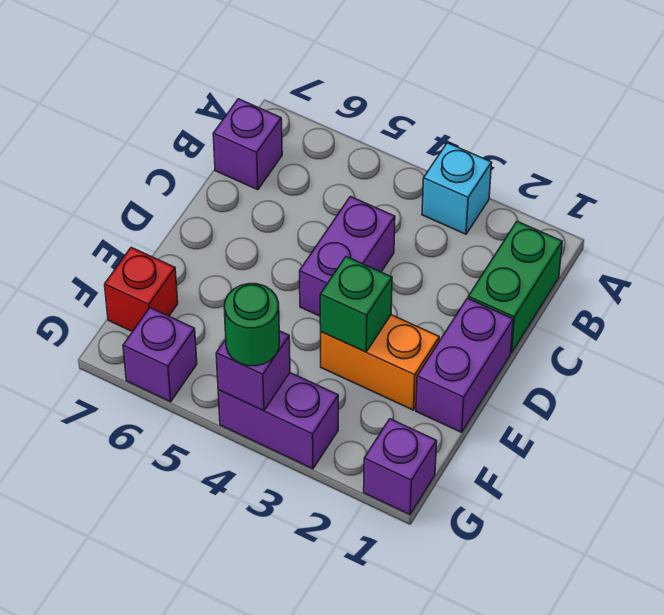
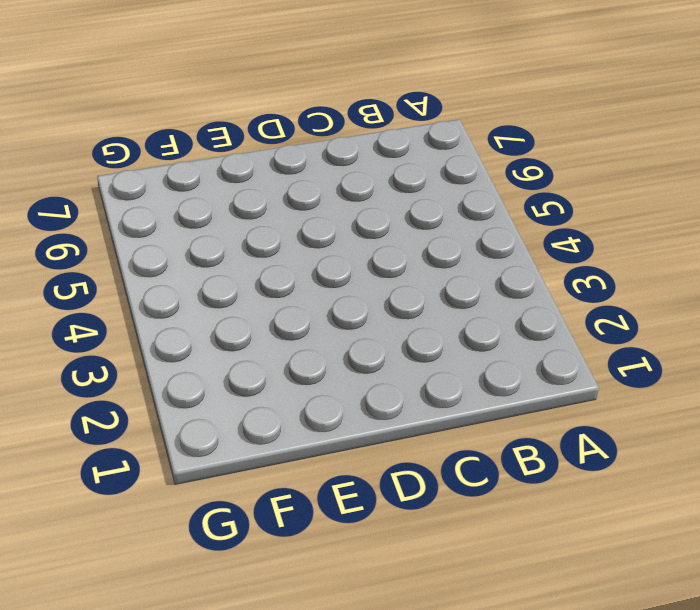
none -> cyan 1x1 brick [422,143,492,234]
none -> green 1x2 brick [468,221,562,353]
none -> purple 1x1 brick [213,99,282,190]

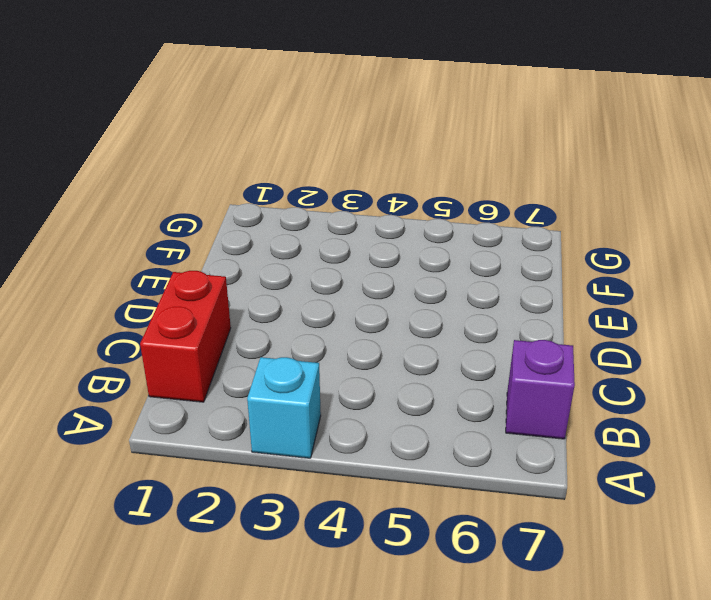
red 1x2 brick [140,271,231,402] -> green 1x2 brick [468,221,562,353]
none -> purple 1x2 brick [300,197,395,316]
none -> purple 1x2 brick [416,298,513,432]
none -> orange 1x2 brick [321,315,439,410]

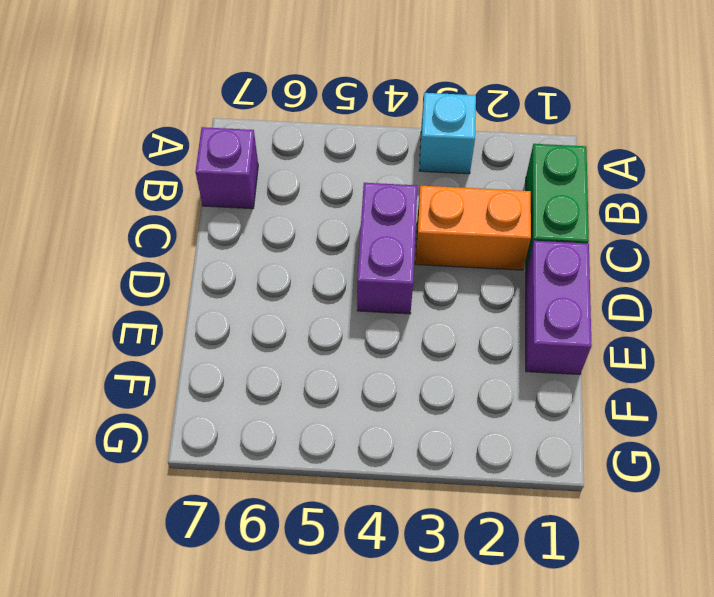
orange 1x2 brick [415,186,531,270] -> orange 1x2 brick moved to [321,315,439,410]
none -> red 1x1 brick [105,247,178,332]
none -> purple 1x1 brick [364,419,437,514]
none -> purple 1x2 brick [218,373,338,469]

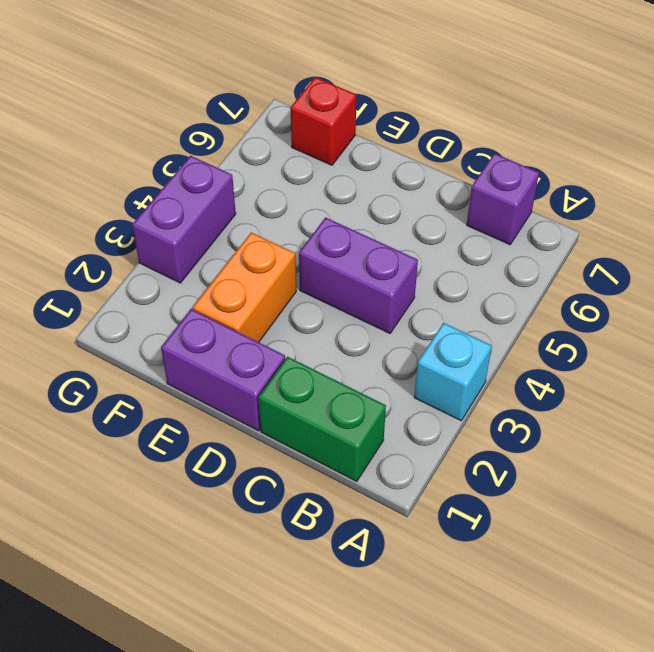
none -> purple 1x1 brick [364,419,437,514]
none -> purple 1x1 brick [123,308,197,402]
none -> green 1x1 brick [320,257,392,352]

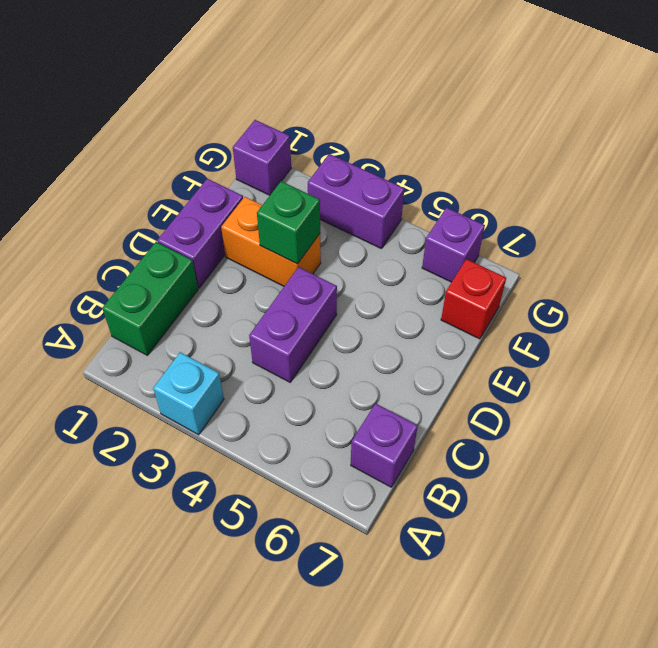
none -> purple 1x1 brick [216,331,290,411]
none -> green 1x1 round brick [224,284,280,366]

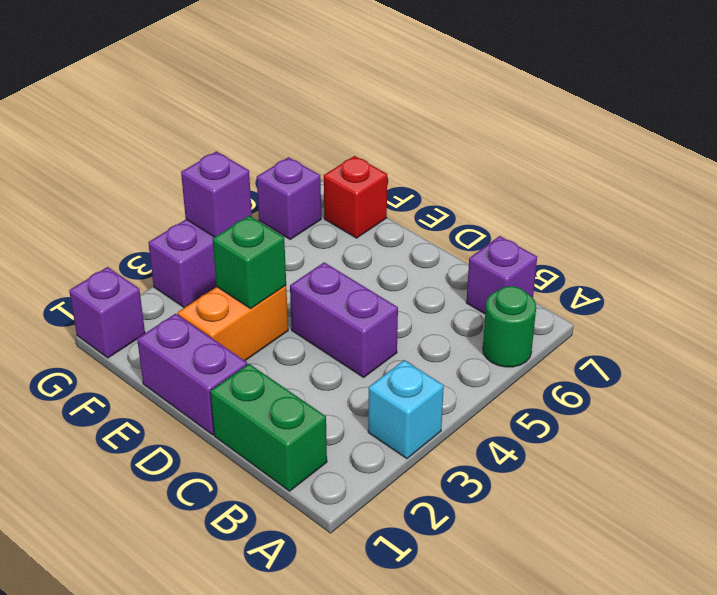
green 1x1 round brick [483,286,536,367] -> green 1x1 round brick moved to [224,284,280,366]

